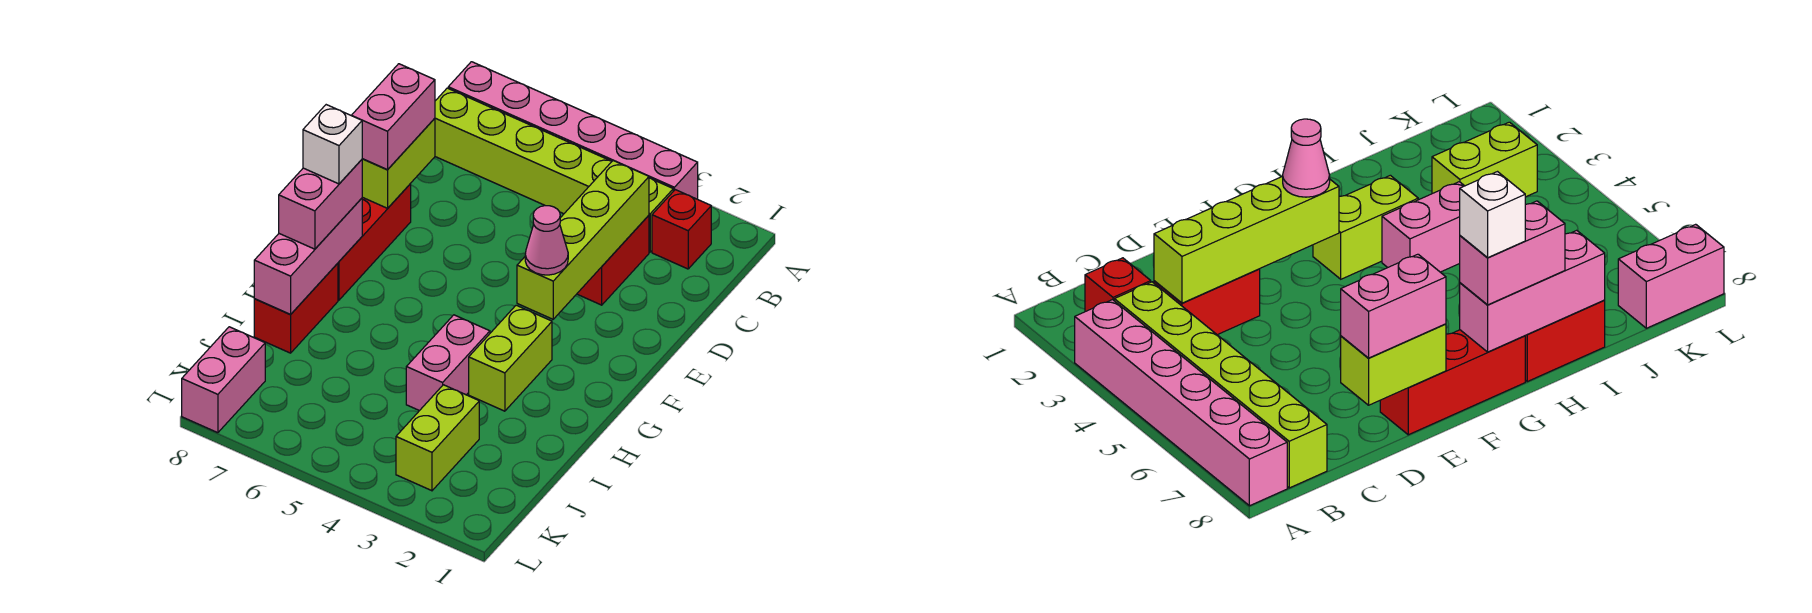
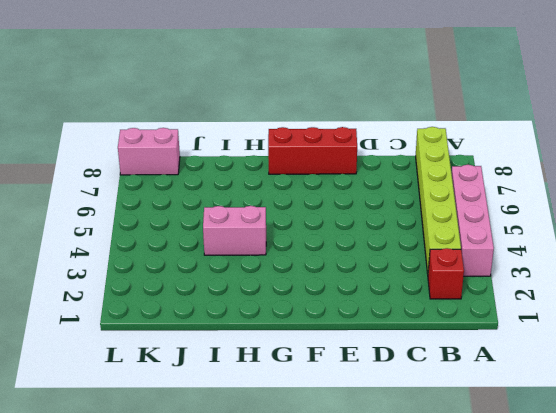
pink 1x4 brick [451,165,494,276] -> pink 1x6 brick [448,62,698,199]
none -> red 1x2 brick [577,215,649,305]
none -> lime 1x2 brick [469,305,552,411]
none -> red 1x2 brick [254,263,338,353]

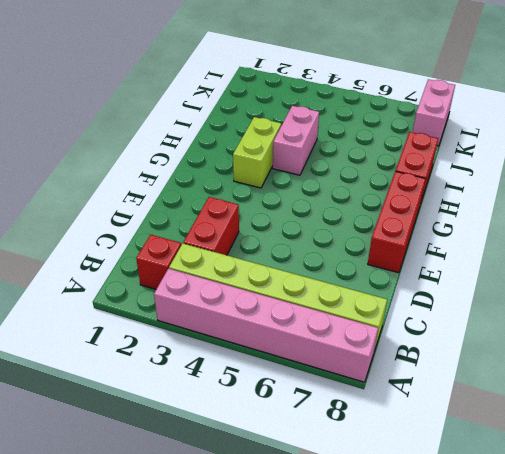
none -> lime 1x2 brick [396,385,479,491]
none -> lime 1x4 brick [517,160,649,319]
none -> lime 1x2 brick [362,118,435,208]

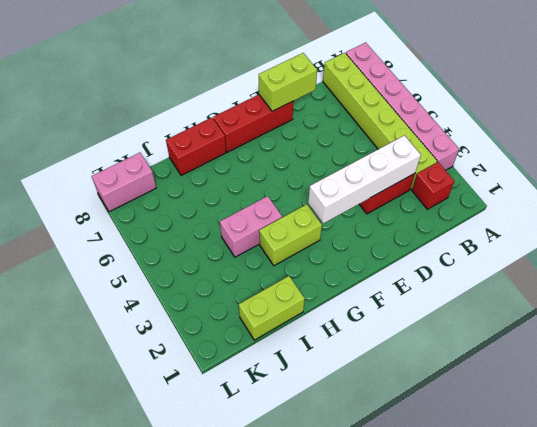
white 1x4 brick [308,136,421,223] -> lime 1x4 brick [517,160,649,319]
lime 1x2 brick [239,276,305,340] -> lime 1x2 brick moved to [396,385,479,491]
none -> pink 1x3 brick [254,198,362,315]
none -> pink 1x2 brick [352,64,435,170]
none -> pink 1x1 cone [525,206,568,275]

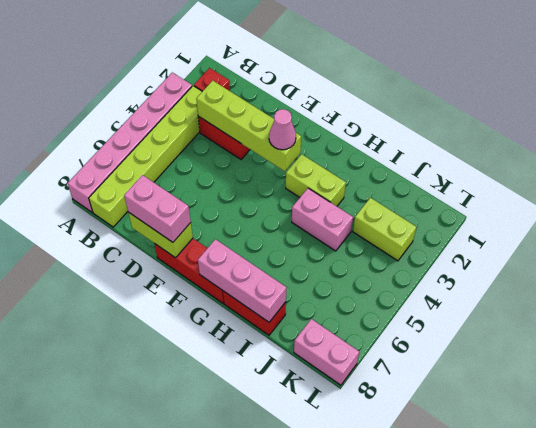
none -> pink 1x2 brick [279,160,362,249]
none -> white 1x1 brick [303,105,362,184]

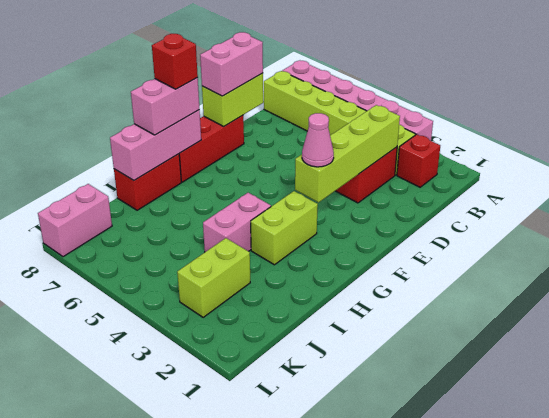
red 1x1 brick [152,34,198,89] -> white 1x1 brick [303,105,362,184]

